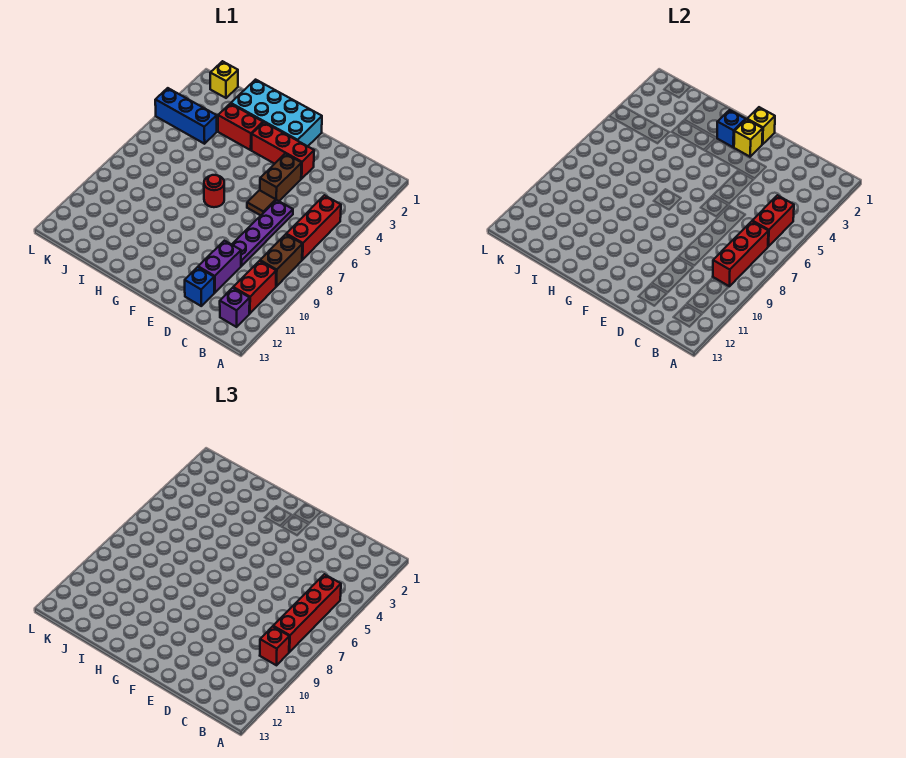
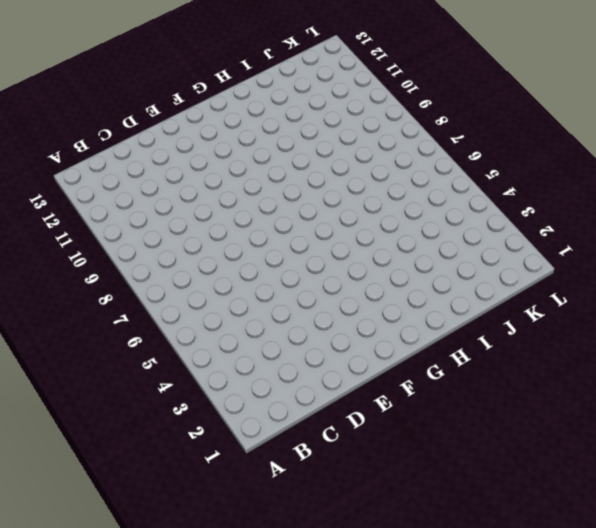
none -> red 1x3 brick [286,195,341,260]
none -> brown 1x2 brick [260,234,302,286]
none -> red 1x2 brick [233,261,276,313]

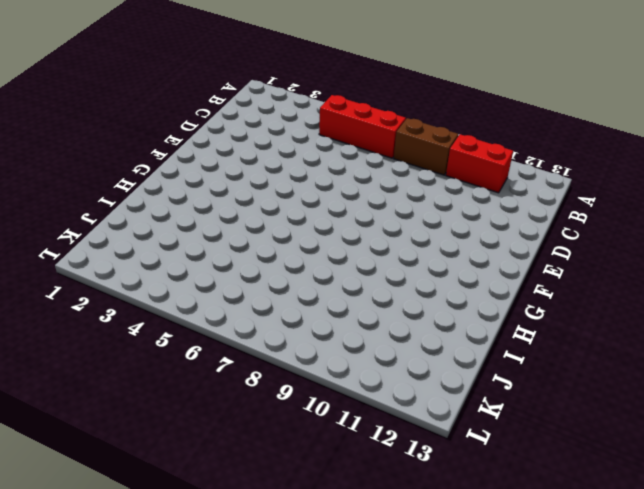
none -> purple 1x1 brick [220,288,250,327]
none -> purple 1x4 plate [232,200,293,266]
none -> purple 1x2 brick [198,241,241,293]

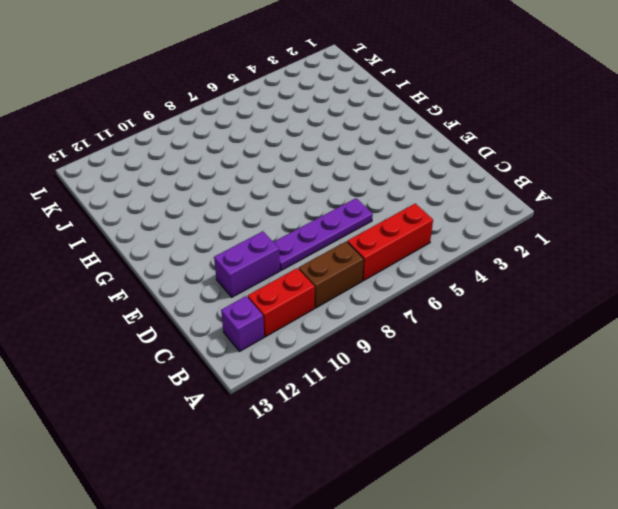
none -> blue 1x1 brick [185,267,214,306]
none -> red 1x3 brick [252,122,314,179]
none -> brown 1x2 brick [260,154,302,201]

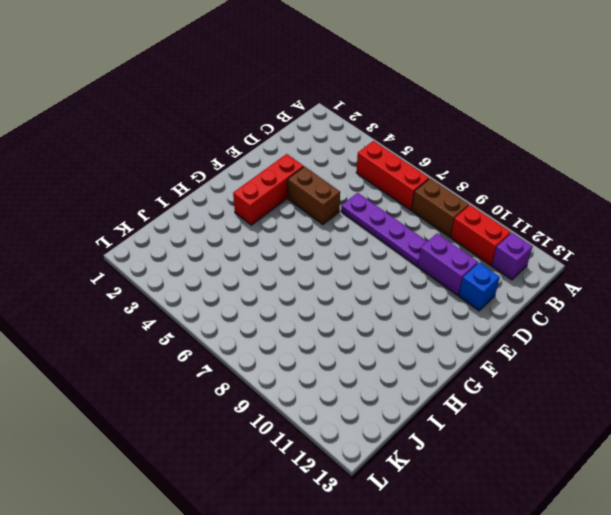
none -> brown 1x1 tile [247,190,276,215]
none -> cyan 2x4 brick [231,80,322,146]
none -> red 1x1 round brick [204,175,224,207]

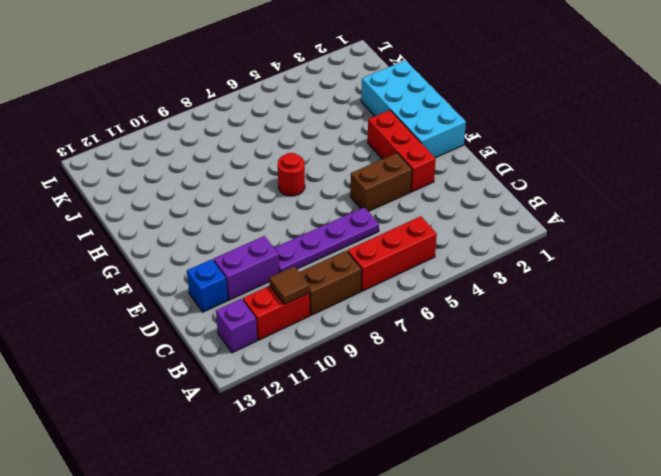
brown 1x1 tile [269,266,310,304] -> brown 1x1 tile moved to [247,190,276,215]
none -> red 1x2 brick [218,104,263,150]
none -> blue 1x3 brick [155,88,217,144]
none -> yellow 1x1 brick [210,61,238,98]

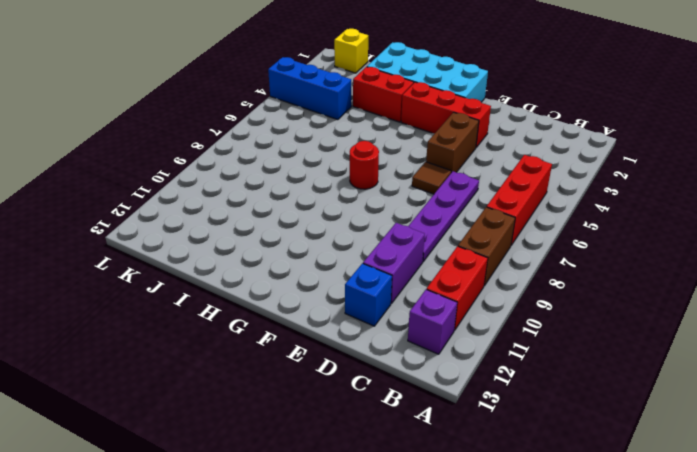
none -> red 1x2 brick [752,195,794,246]
none -> red 1x3 brick [713,221,768,286]
none -> yellow 1x1 brick [747,107,775,144]

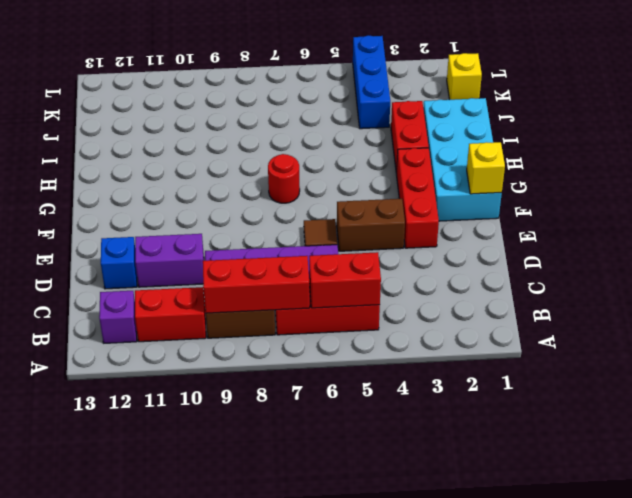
none -> yellow 1x1 brick [734,119,763,157]
none -> blue 1x1 brick [717,110,746,147]
none -> red 1x4 brick [273,574,341,652]

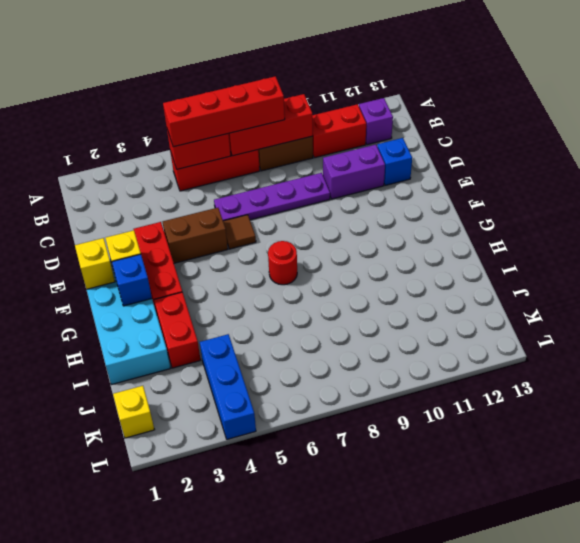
none -> red 1x1 brick [260,626,289,665]

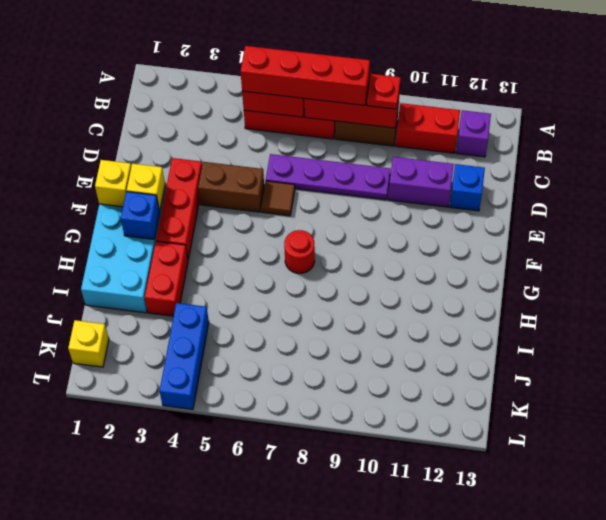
red 1x1 plate [367,74,401,109] -> red 1x1 brick [260,626,289,665]

